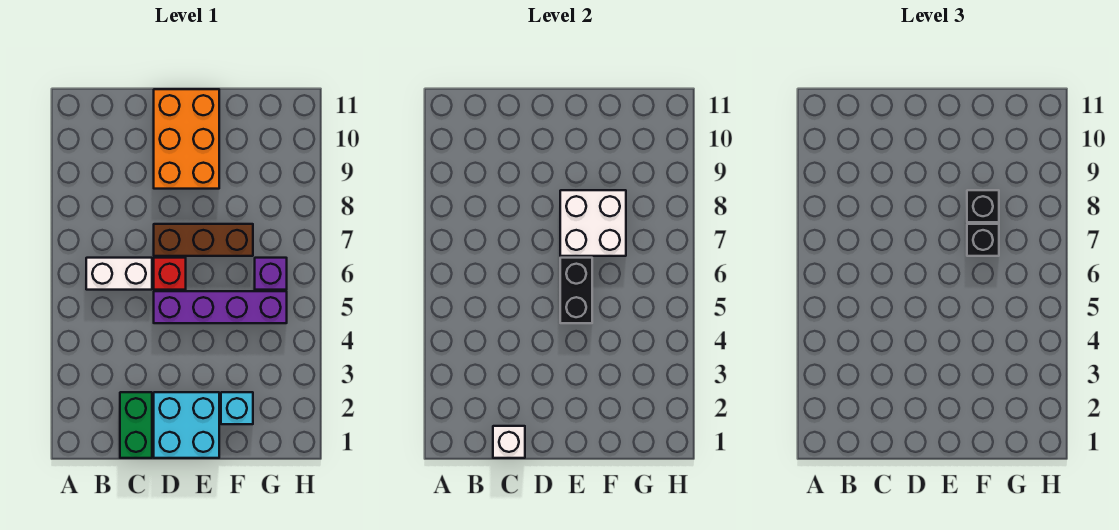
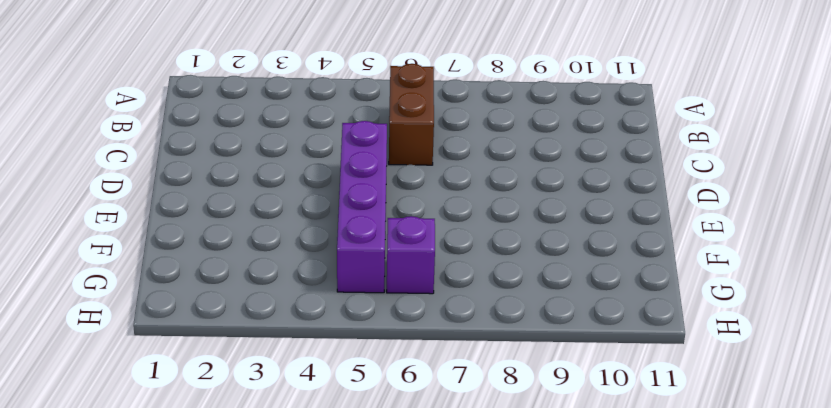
brown 1x2 brick [389,64,434,165] -> white 1x2 brick [86,258,152,290]
none -> green 1x2 brick [120,392,152,458]
none -> cyan 2x2 brick [154,392,219,458]
none -> red 1x1 brick [154,258,186,290]

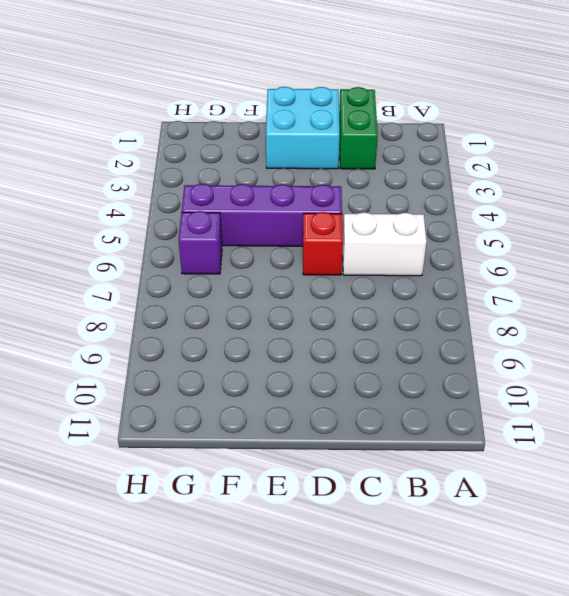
none -> brown 1x3 brick [154,224,253,256]
none -> orange 2x3 brick [154,89,219,189]
none -> cyan 1x1 brick [221,392,253,424]

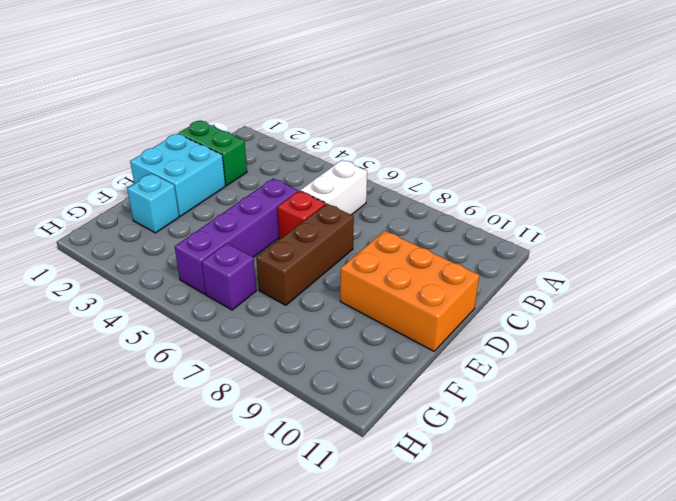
none -> white 1x1 brick [493,426,525,458]
none -> black 1x2 brick [560,258,592,323]
none -> white 2x2 brick [560,190,626,256]

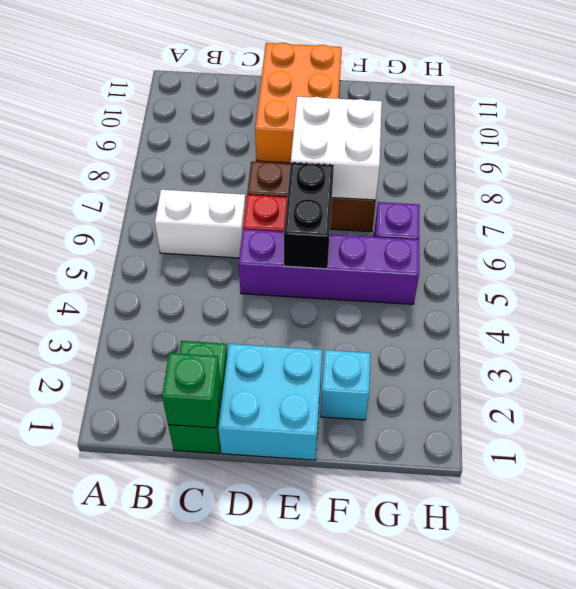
green 1x1 brick [162,353,221,428] -> white 1x1 brick [493,426,525,458]
none -> black 1x1 brick [967,224,999,256]
none -> black 1x1 brick [967,190,999,222]

